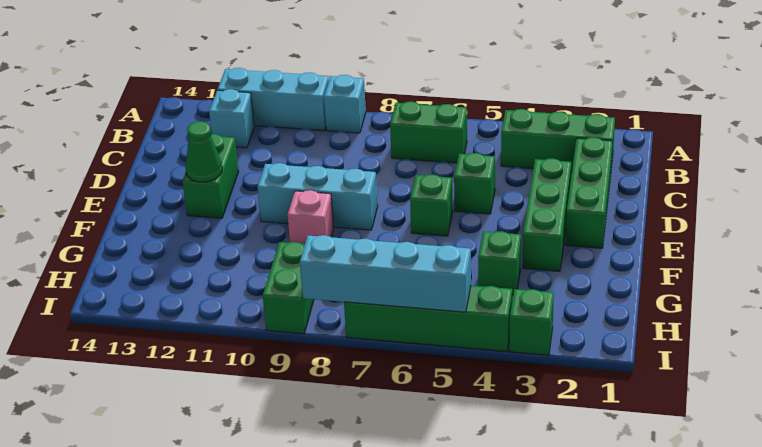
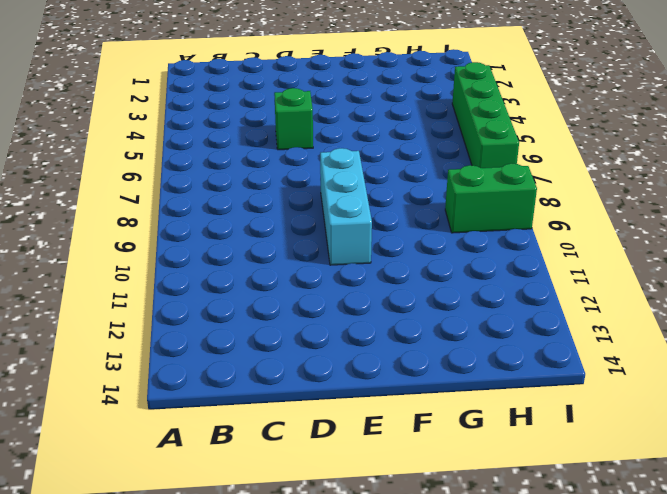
none -> cyan 1x1 brick [324,75,366,133]
none -> cyan 1x3 brick [218,68,329,131]
none -> green 1x3 brick [501,109,615,171]

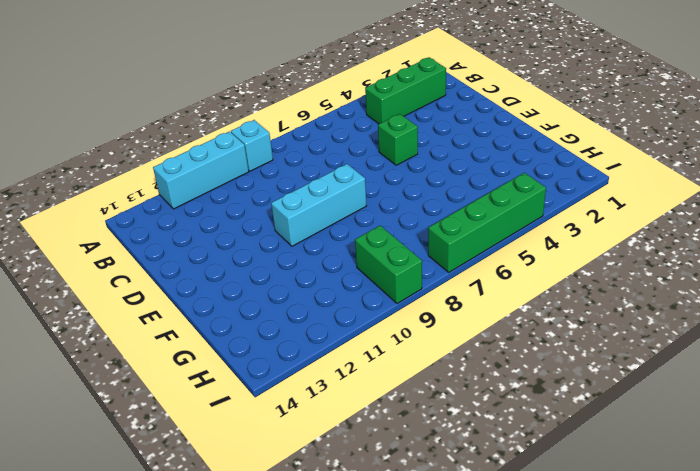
none -> green 1x2 brick [390,101,467,163]
none -> cyan 1x1 brick [209,89,254,148]
none -> green 1x3 brick [565,137,613,248]

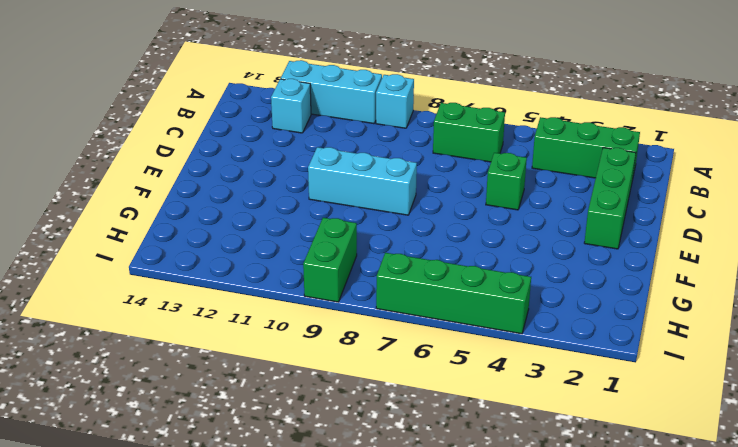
none -> green 1x3 brick [523,158,571,271]
none -> green 1x2 brick [182,134,239,218]
none -> green 1x1 brick [410,174,453,236]

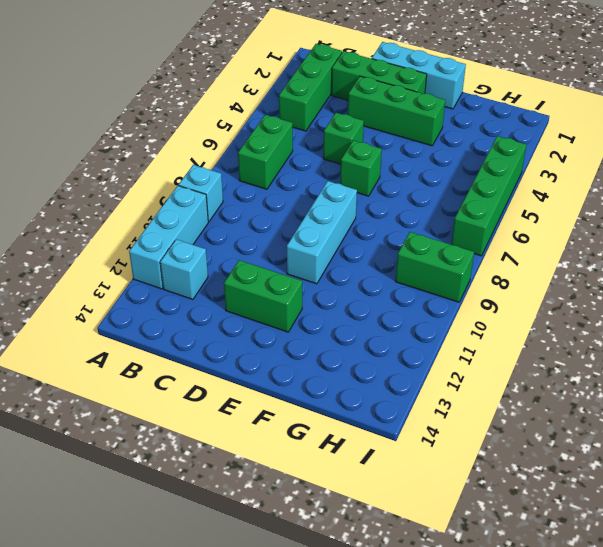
cyan 1x3 brick [372,42,466,109] -> none
none -> pink 1x1 brick [287,190,334,244]
none -> green 1x1 brick [478,231,521,295]
none -> green 1x1 brick [510,289,554,355]

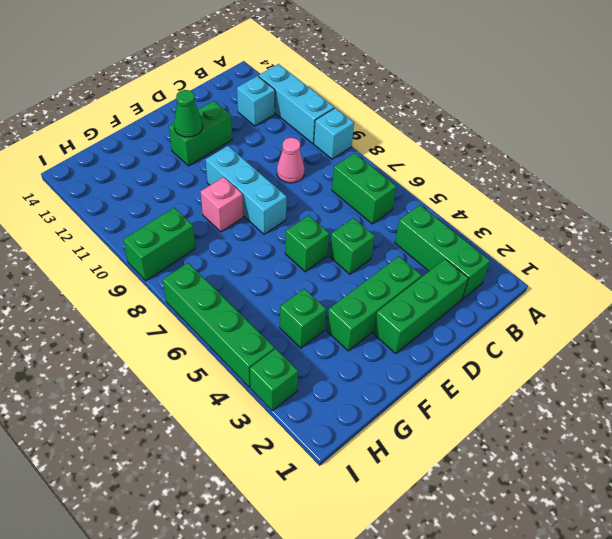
pink 1x1 cone [277,138,304,183] -> none
none -> cyan 1x4 brick [300,235,471,312]

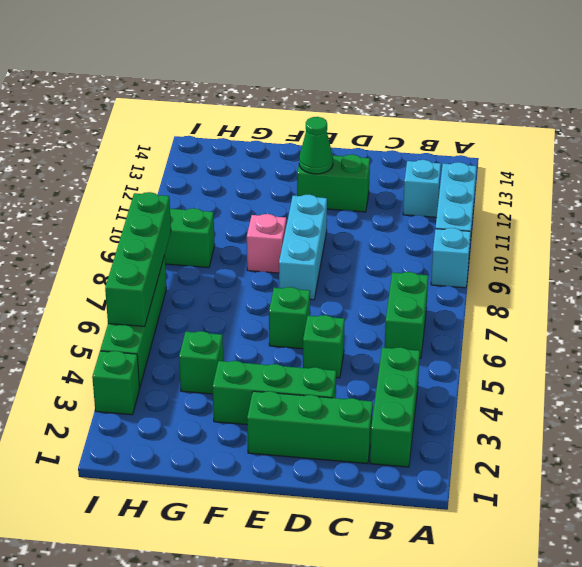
green 1x4 brick [105,192,171,327] -> cyan 1x4 brick [300,235,471,312]

